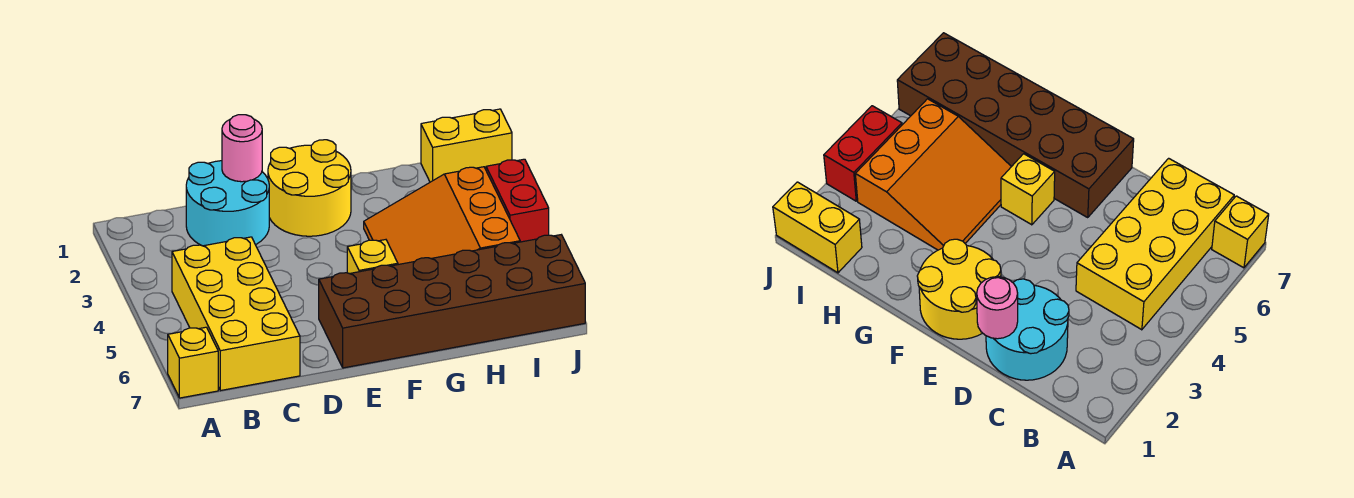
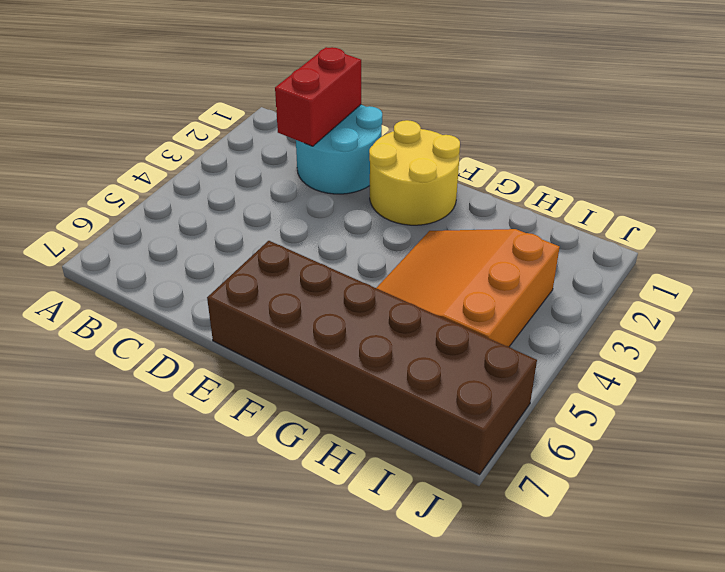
red 1x2 brick [275,47,361,146] -> red 1x2 brick moved to [486,159,549,242]
none -> yellow 1x1 brick [168,327,218,398]
none -> yellow 2x4 brick [172,237,300,391]

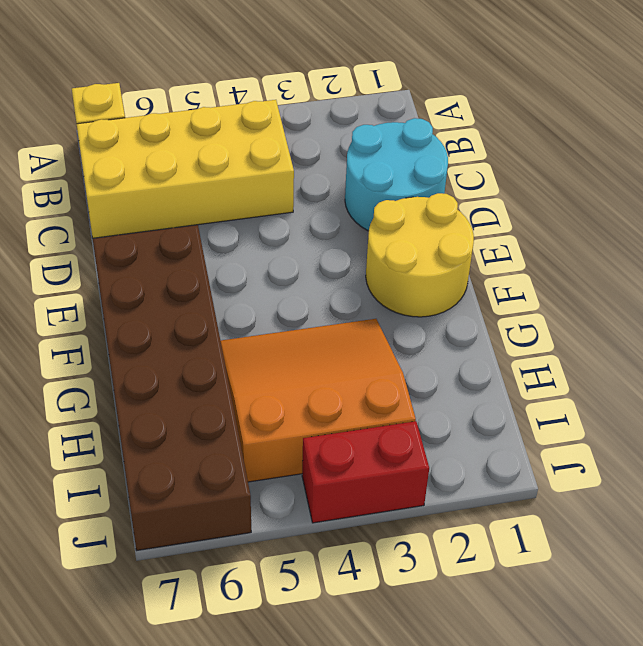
none -> yellow 1x1 brick [347,240,398,274]
none -> yellow 1x2 brick [421,109,512,182]

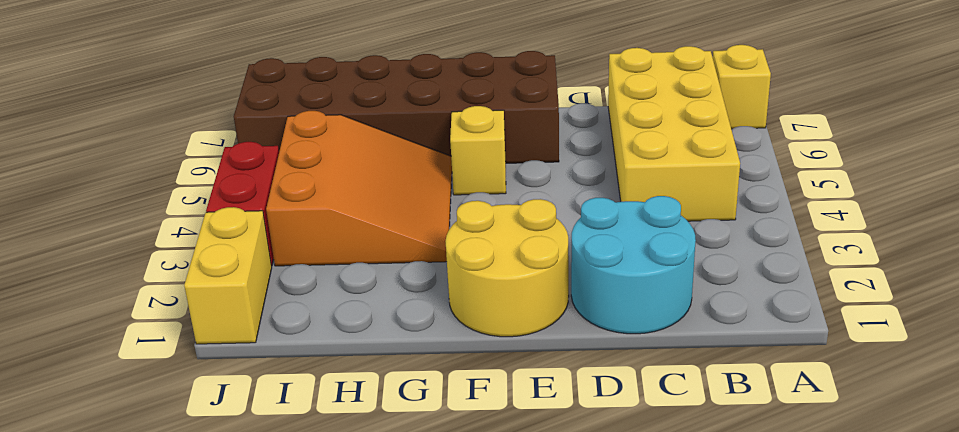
yellow 1x2 brick [184,207,272,344] -> yellow 1x2 brick turned to [421,109,512,182]
none -> pink 1x1 round brick [222,115,262,182]

